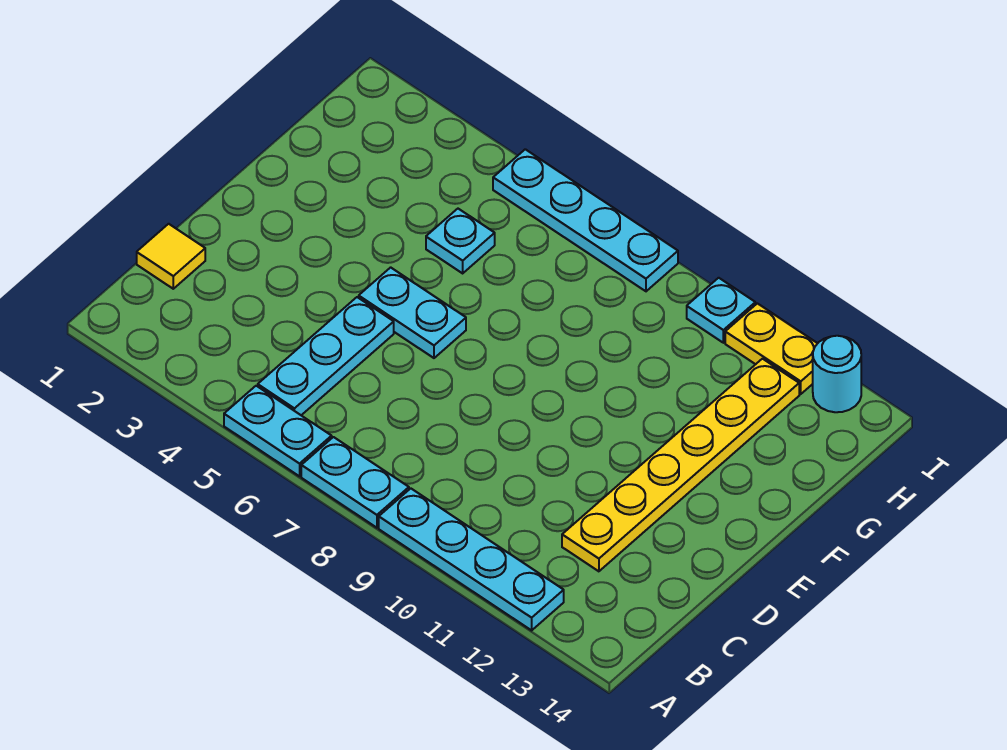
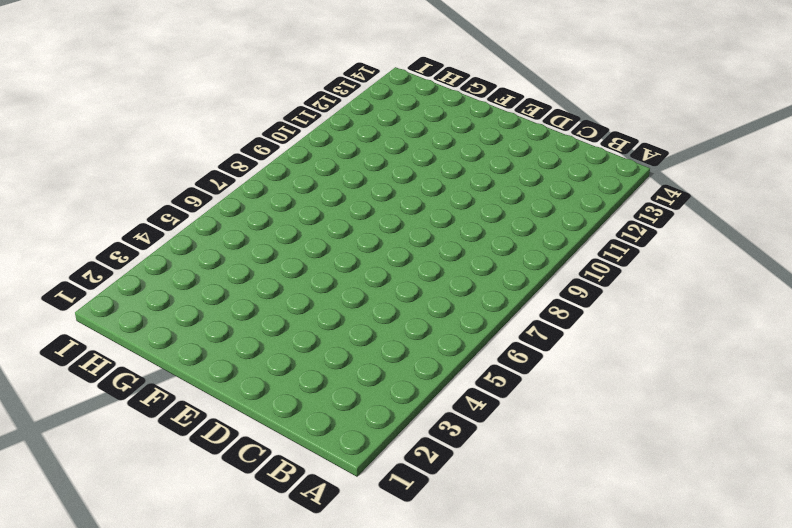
none -> cyan 1x2 plate [224,386,332,476]
none -> cyan 1x2 plate [301,437,409,528]
none -> cyan 1x4 plate [379,488,564,630]

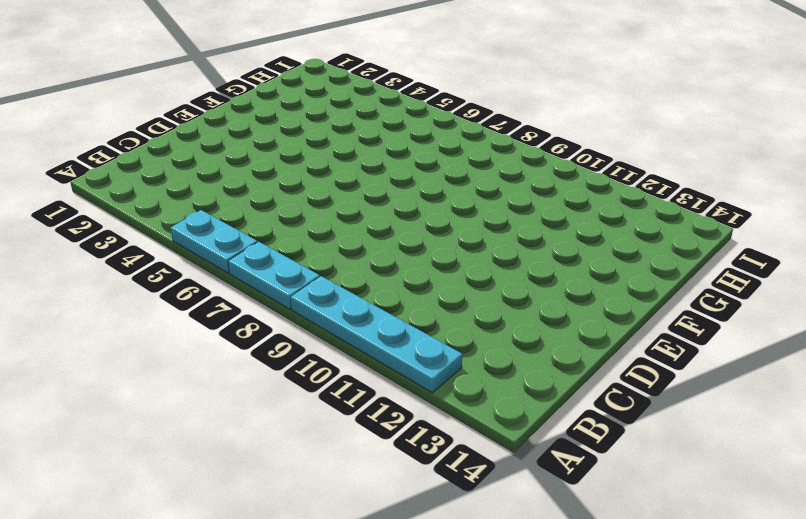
none -> cyan 1x3 plate [258,297,394,415]
none -> yellow 1x1 tile [137,224,205,289]
none -> yellow 1x6 plate [562,359,799,571]

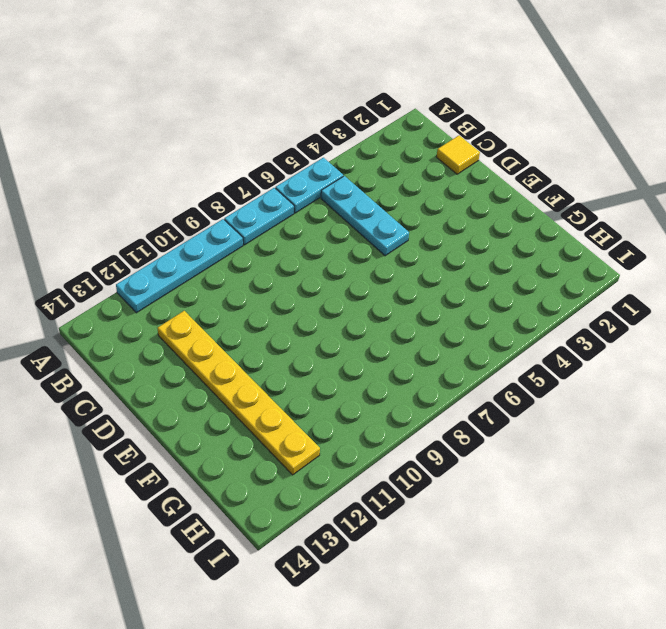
none -> cyan 1x2 plate [359,267,466,358]
none -> cyan 1x1 plate [426,209,495,273]
none -> cyan 1x4 plate [493,149,678,291]

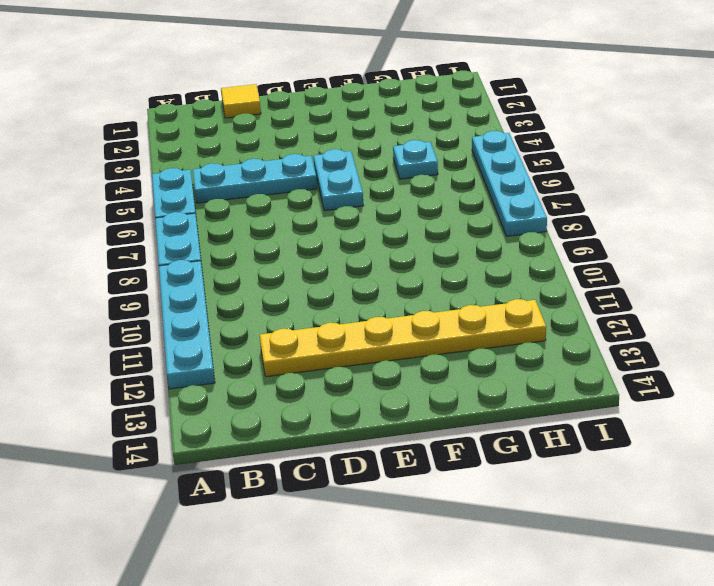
none -> cyan 1x1 plate [687,278,755,343]
none -> yellow 1x2 plate [725,303,818,394]
none -> cyan 1x1 round brick [813,336,861,412]

